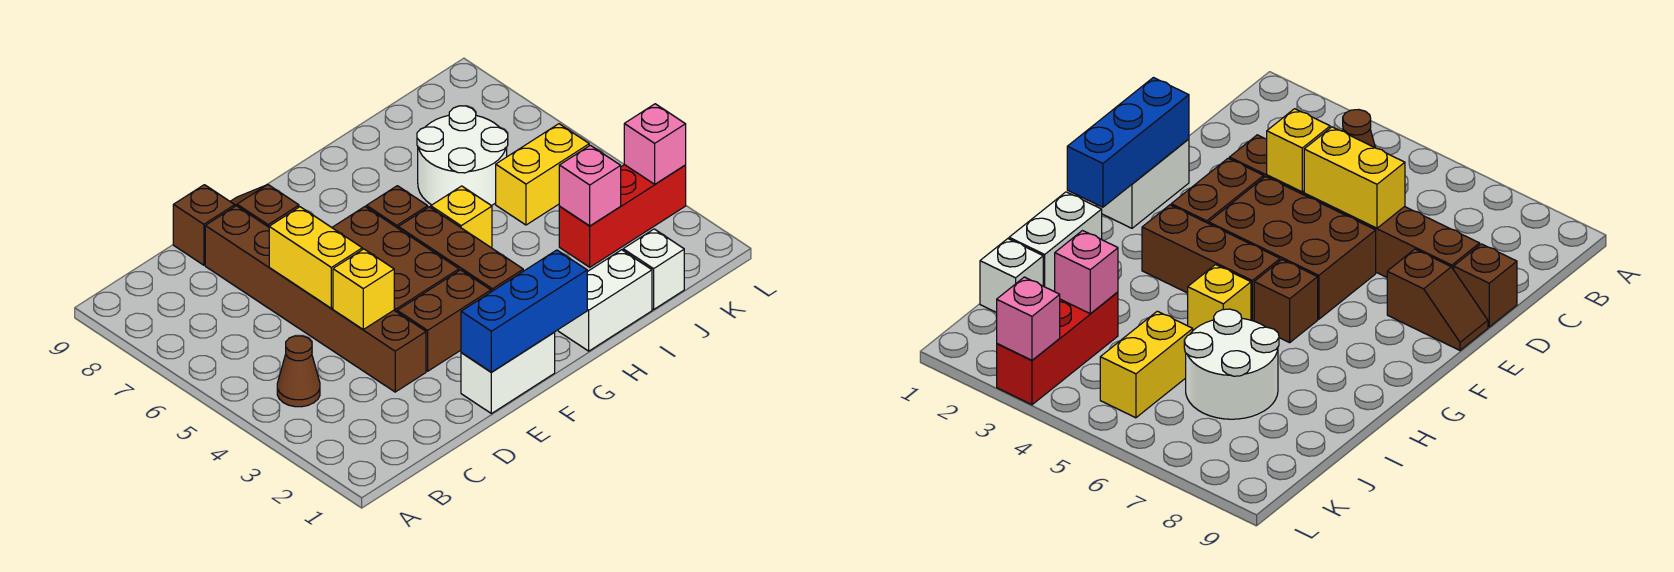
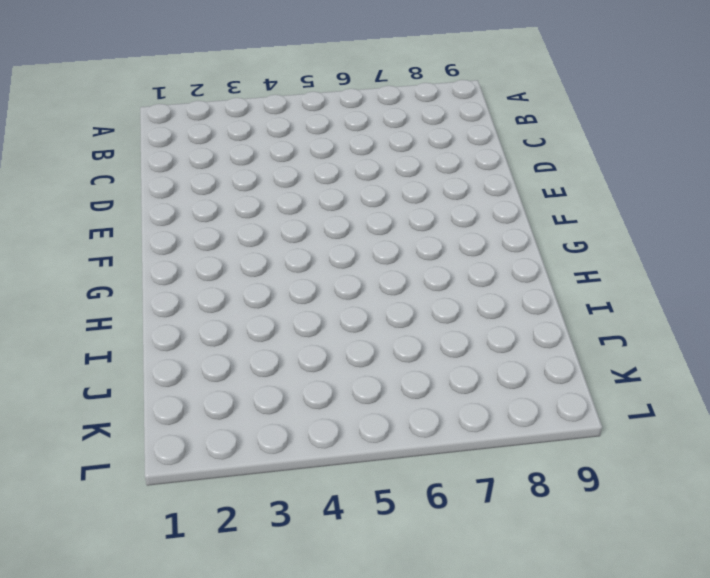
none -> brown 1x1 cone [277,336,320,407]
none -> brown 1x6 brick [205,206,426,392]
none -> brown 1x1 brick [173,185,235,265]

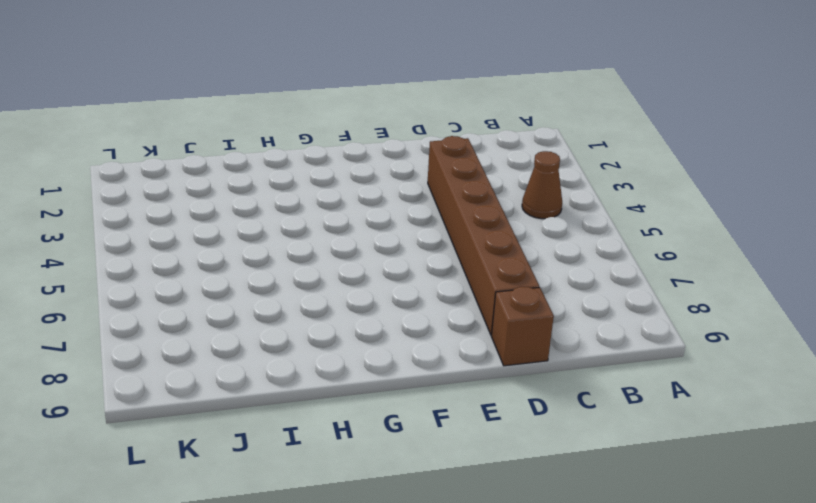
none -> white 1x2 brick [461,332,555,414]
none -> brown 1x2 brick [397,270,491,371]
none -> brown 2x3 brick [332,207,459,312]

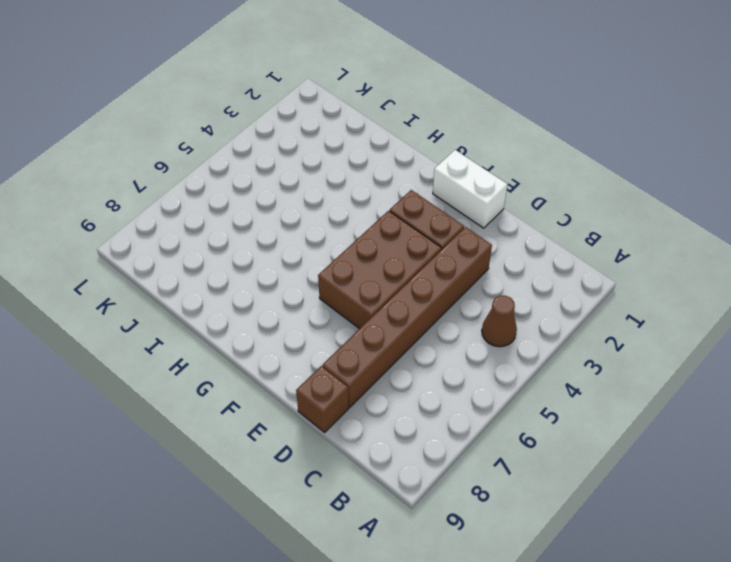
none -> brown 1x2 slope [230,185,299,227]
none -> brown 1x3 brick [398,207,523,292]
none -> brown 1x1 brick [366,186,428,228]

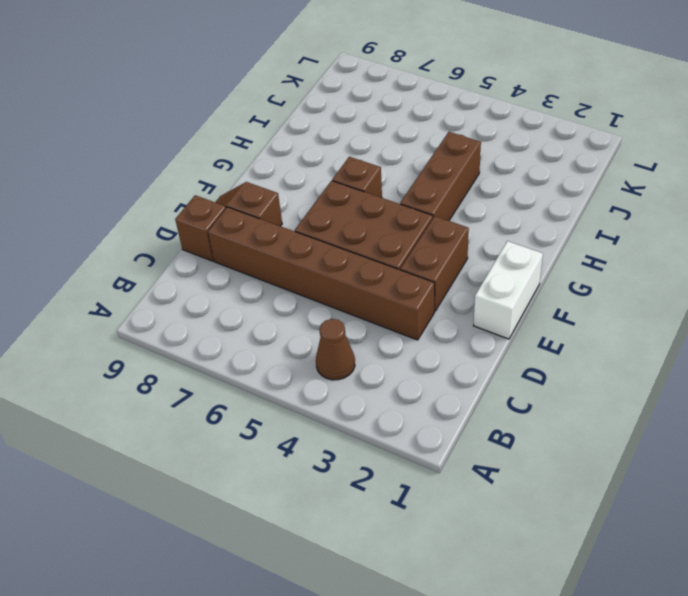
brown 1x3 brick [400,132,481,221] -> brown 1x3 brick turned to [398,207,523,292]
none -> white 1x2 brick [558,250,652,351]
none -> yellow 1x1 brick [431,186,492,247]
none -> white 2x2 round brick [417,106,508,206]

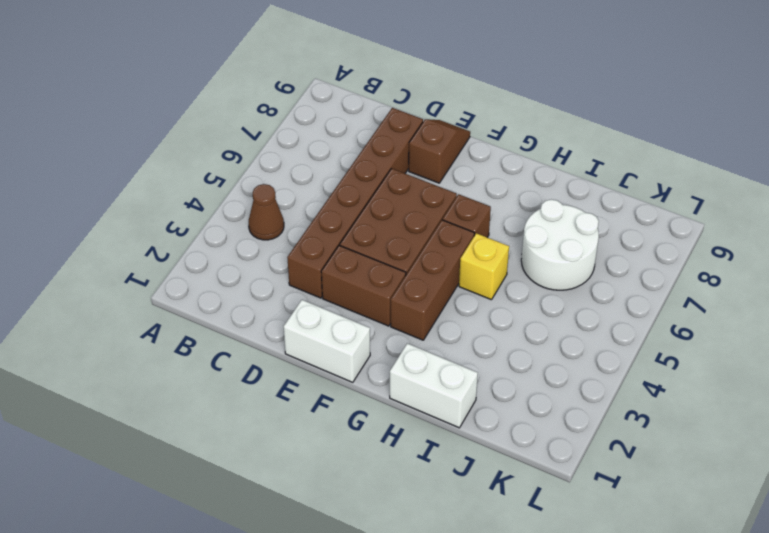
none -> brown 1x1 brick [173,185,235,265]
none -> white 1x1 brick [623,229,684,310]
none -> red 1x3 brick [559,165,686,267]

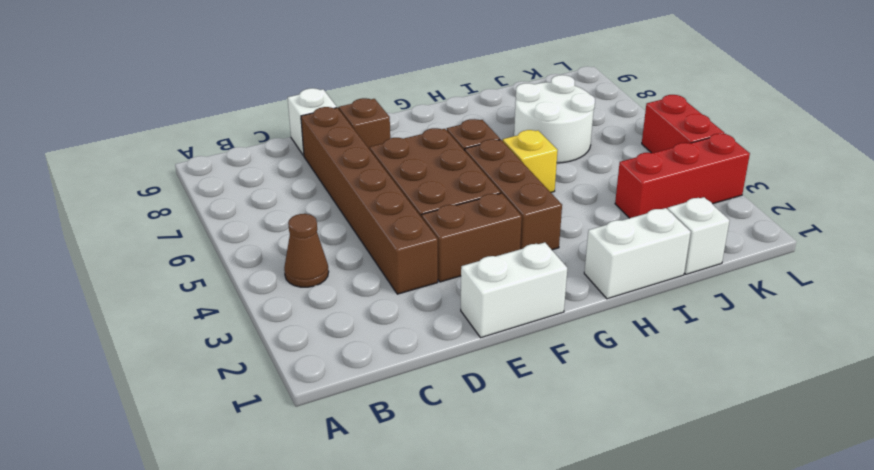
white 1x1 brick [288,88,337,156] -> brown 1x1 brick [173,185,235,265]
red 1x2 brick [642,95,724,153] -> none
none -> yellow 1x2 brick [496,124,589,225]
none -> yellow 1x1 brick [333,249,394,329]
none -> yellow 1x2 brick [269,207,362,308]

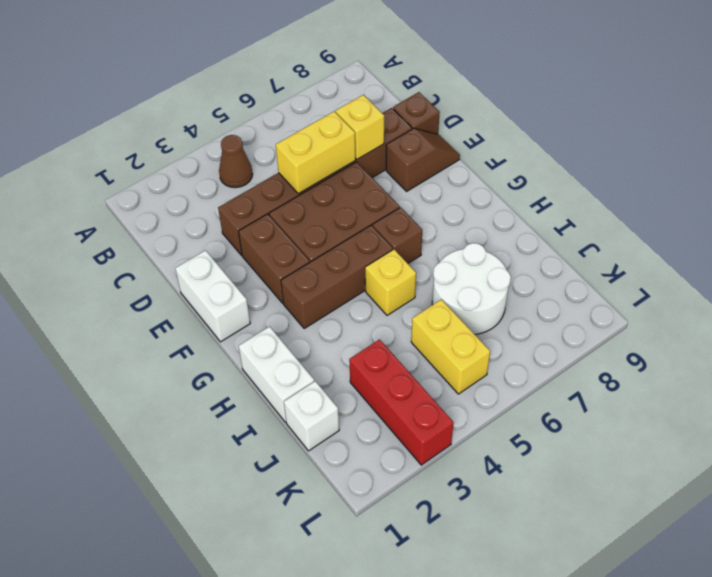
yellow 1x1 brick [336,95,384,159] -> yellow 1x1 brick moved to [333,249,394,329]
none -> blue 1x3 brick [461,250,587,372]
none -> pink 1x1 brick [559,145,621,226]
none -> pink 1x1 brick [624,104,686,184]

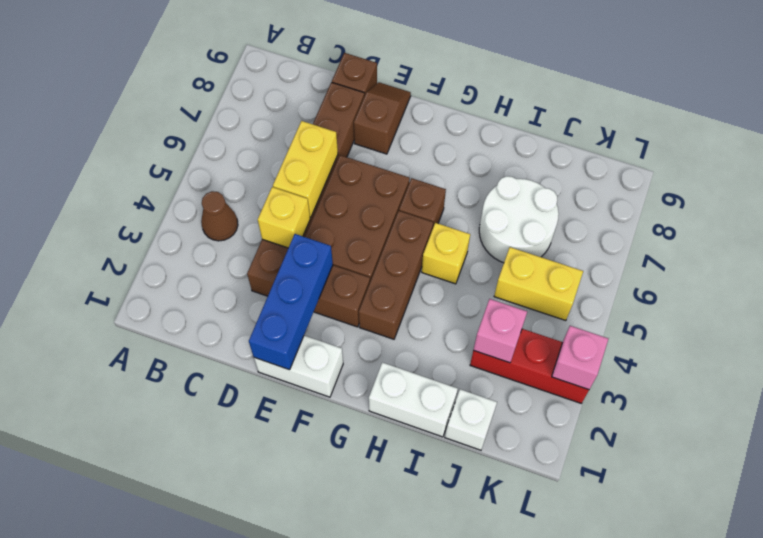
blue 1x3 brick [249,234,333,370] -> blue 1x3 brick turned to [461,250,587,372]

